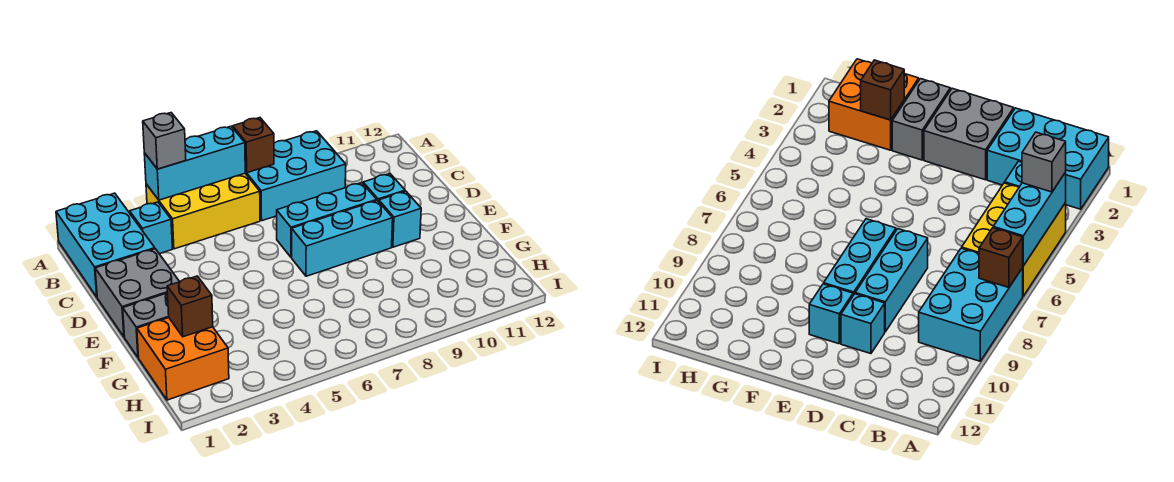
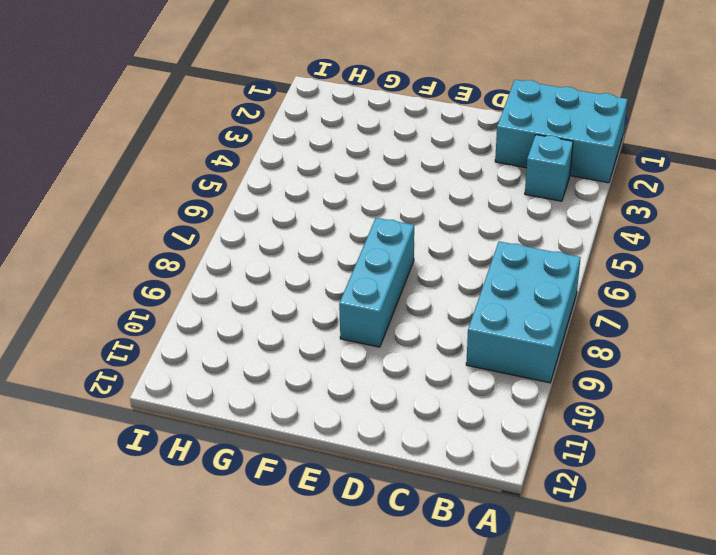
none -> yellow 2x3 brick [146,174,260,249]
none -> grey 2x2 brick [95,249,180,337]
none -> cyan 1x3 brick [277,183,377,257]

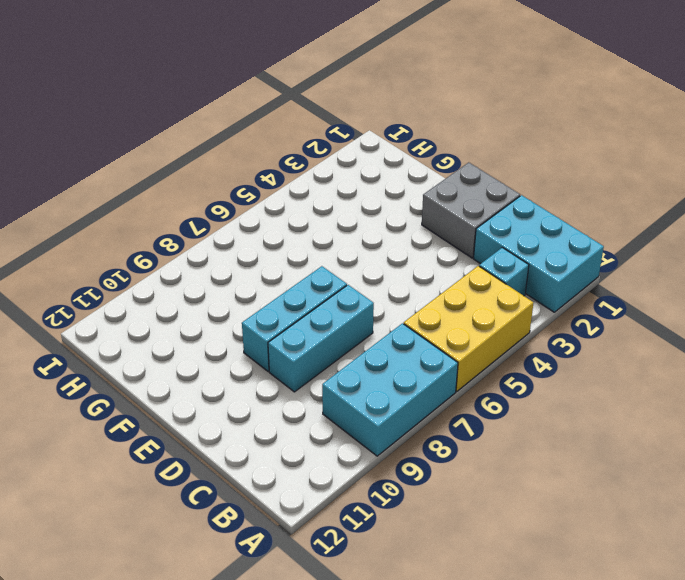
none -> cyan 1x1 brick [363,174,405,202]
none -> cyan 1x1 brick [379,191,421,247]
none -> grey 1x2 brick [123,293,169,358]

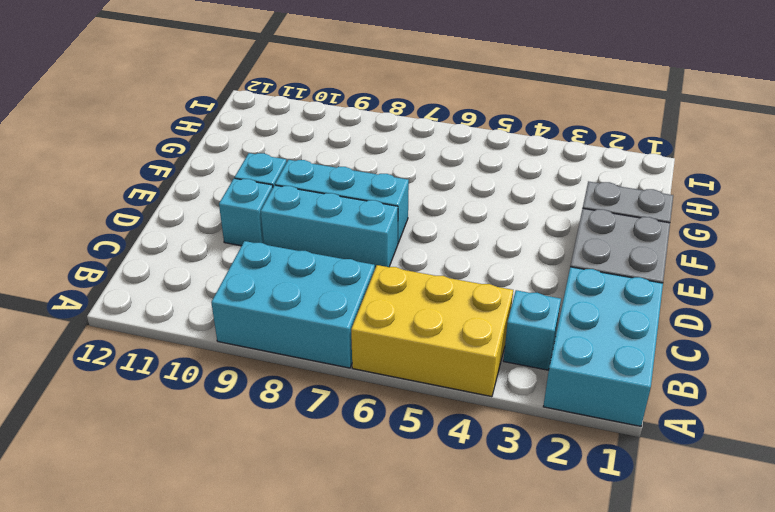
none -> orange 2x2 brick [137,318,229,400]
none -> cyan 1x3 brick [144,126,245,200]
none -> brown 1x1 brick [233,118,274,173]

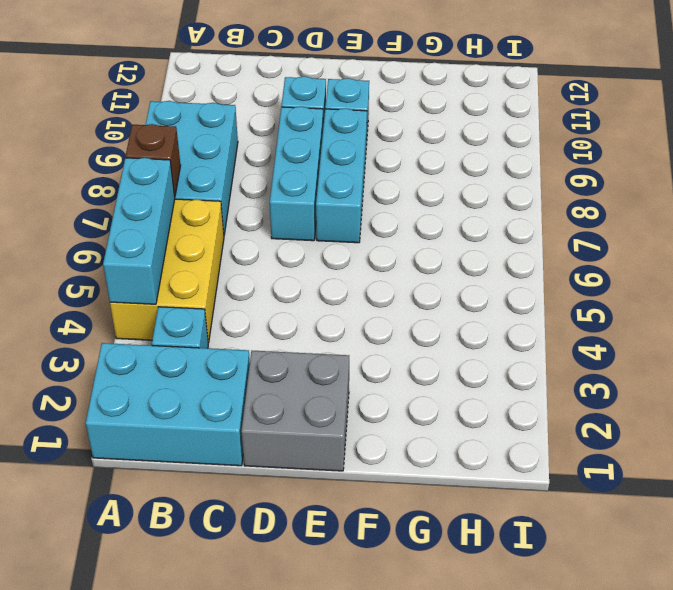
none -> grey 1x2 brick [123,293,169,358]
none -> orange 2x2 brick [137,318,229,400]
none -> brown 1x1 brick [167,276,213,337]

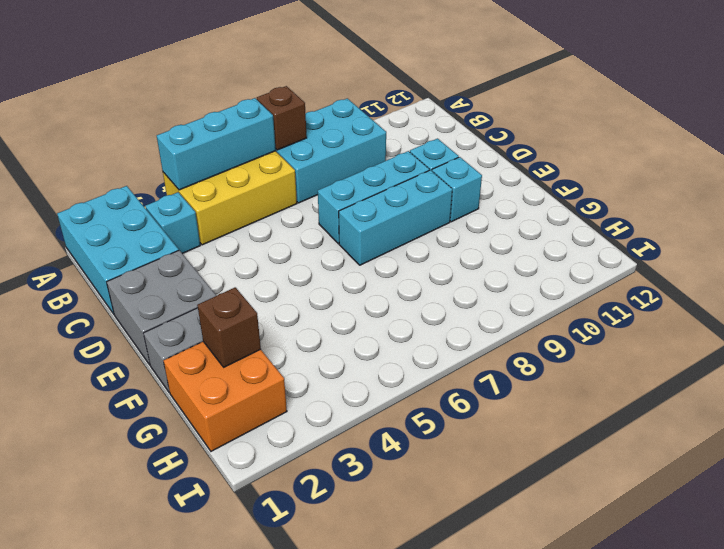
none -> grey 1x1 brick [143,113,186,169]

